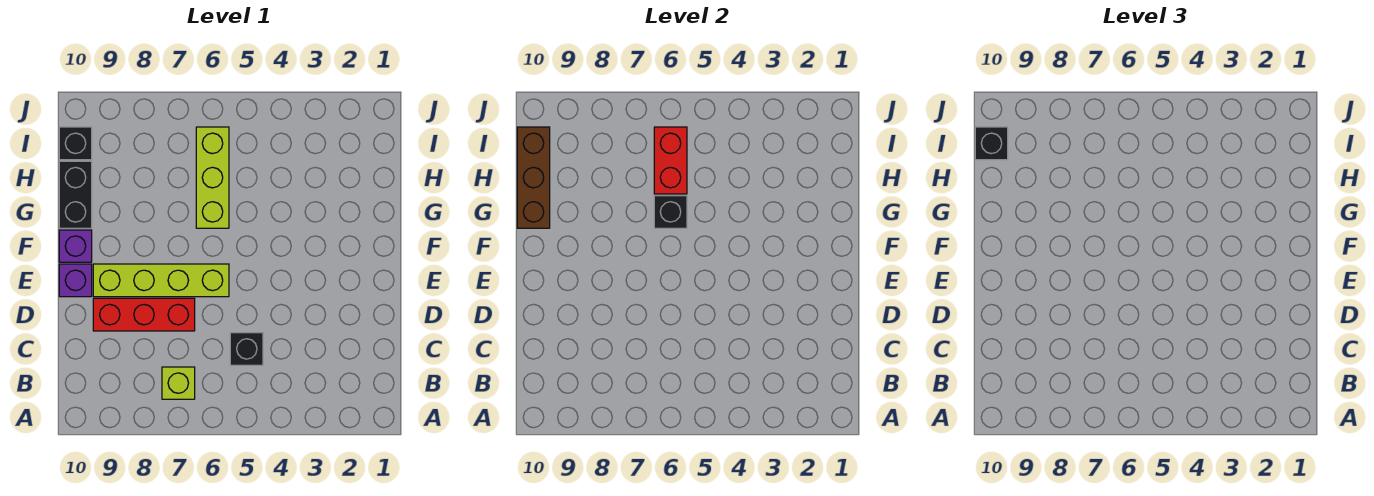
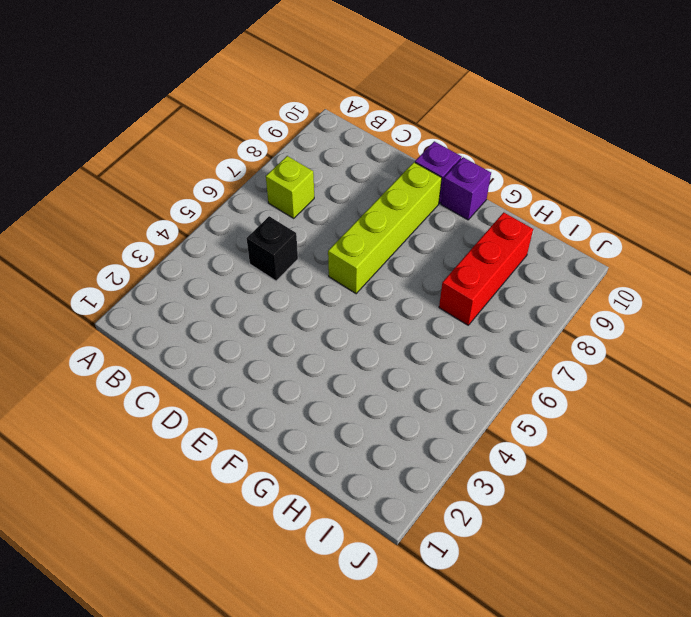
red 1x3 brick [439,212,533,325] -> red 1x3 brick moved to [93,298,195,331]
none -> lime 1x3 brick [196,127,229,228]
none -> black 1x2 brick [59,161,92,228]
none -> black 1x1 brick [59,127,92,160]

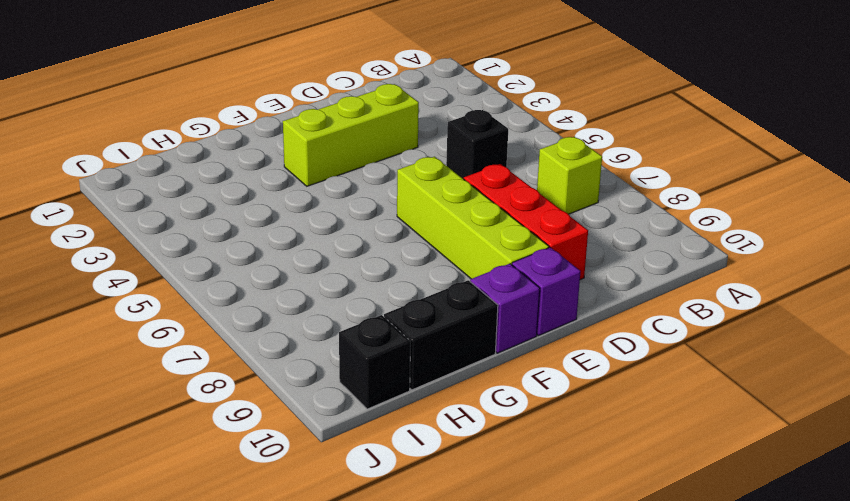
lime 1x3 brick [283,84,419,186] -> lime 1x3 brick moved to [196,127,229,228]
none -> black 1x1 brick [654,196,687,228]
none -> brown 1x3 brick [517,127,550,228]
none -> red 1x2 brick [654,127,687,194]

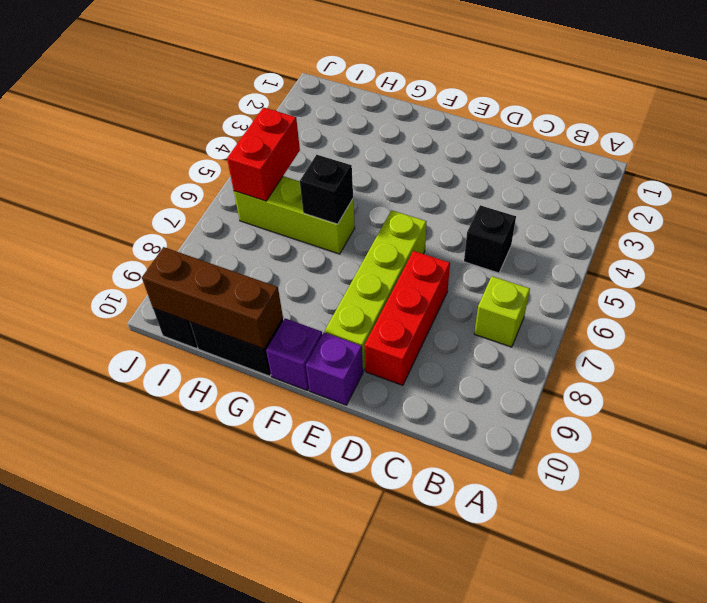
red 1x2 brick [227,107,300,201] -> red 1x2 brick turned to [654,127,687,194]
none -> black 1x1 brick [975,127,1008,160]

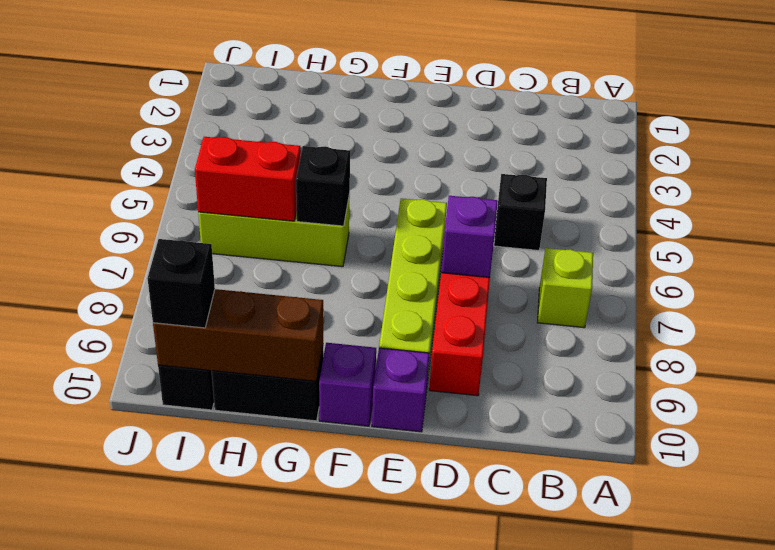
purple 1x1 brick [441,196,498,277] -> none

